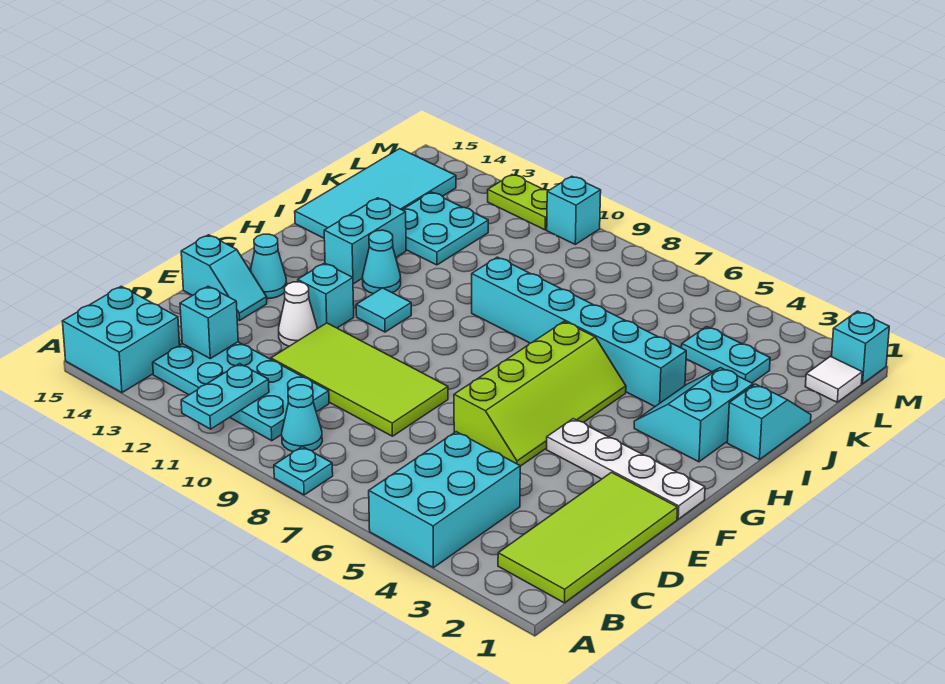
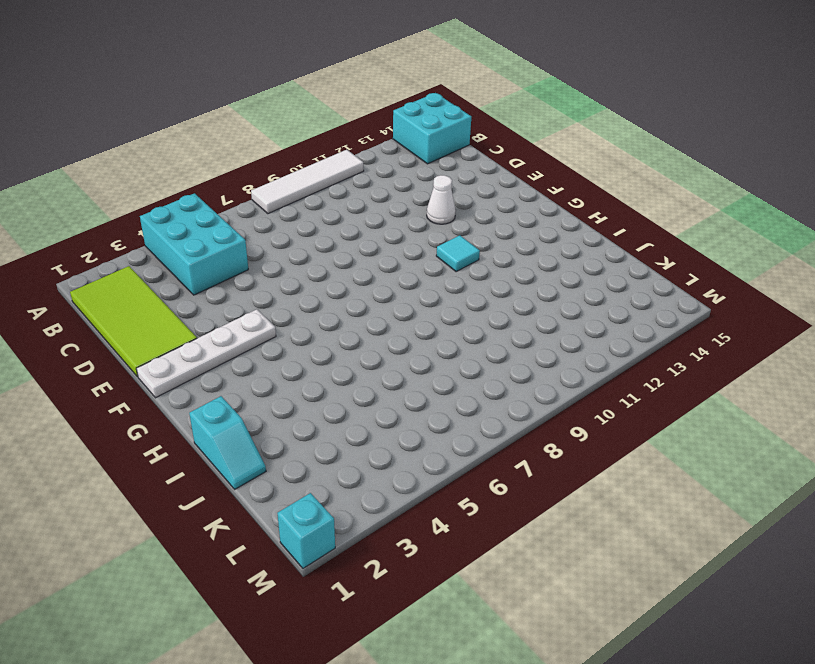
white 1x4 tile [251,150,364,214] -> cyan 1x1 plate [274,447,333,495]
none -> cyan 1x1 cone [282,385,322,452]
none -> cyan 2x4 plate [153,342,329,441]
none -> lime 2x4 tile [271,323,448,436]

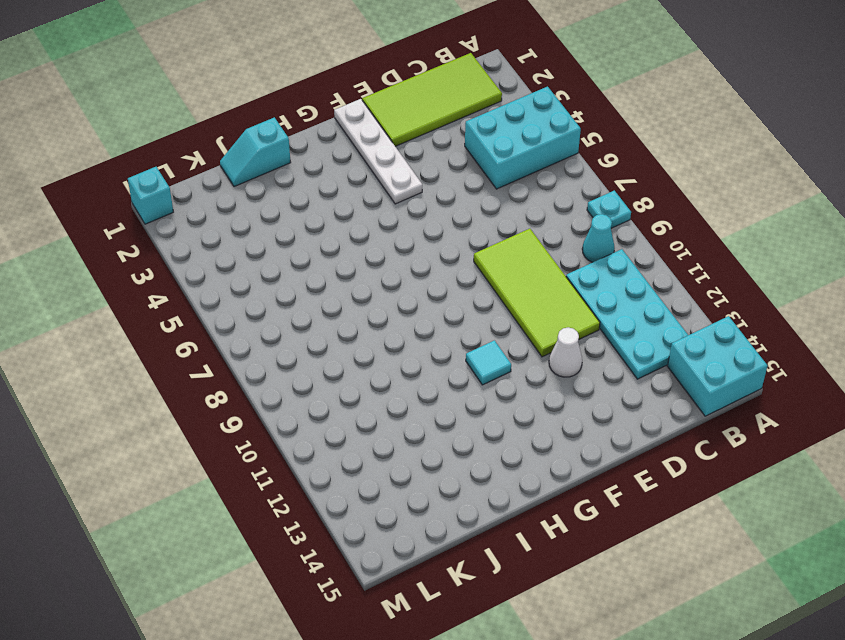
none -> lime 2x4 slope [454,322,626,466]
none -> cyan 1x2 slope [181,235,267,320]
none -> cyan 1x1 brick [298,263,354,329]

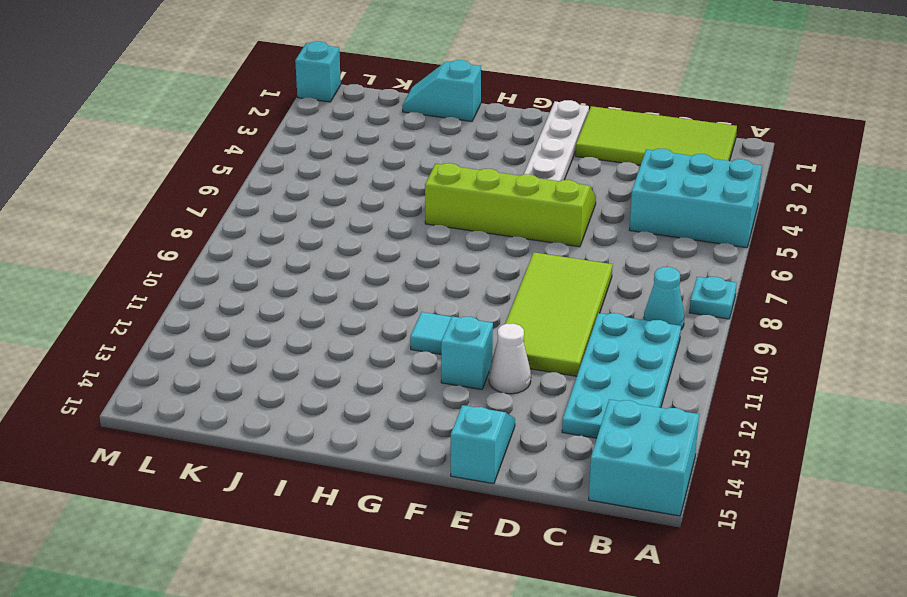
none -> cyan 1x1 cone [250,234,287,299]
none -> cyan 2x2 slope [634,368,753,462]
none -> cyan 1x1 cone [363,230,401,294]

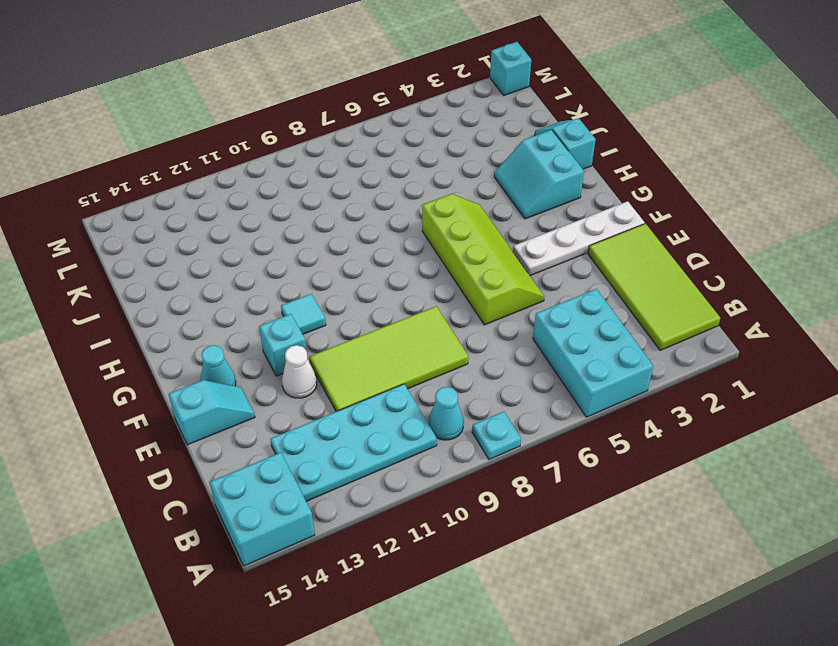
none -> cyan 1x1 cone [363,230,401,294]
none -> cyan 1x2 brick [324,198,406,284]
none -> cyan 1x6 brick [472,257,686,406]

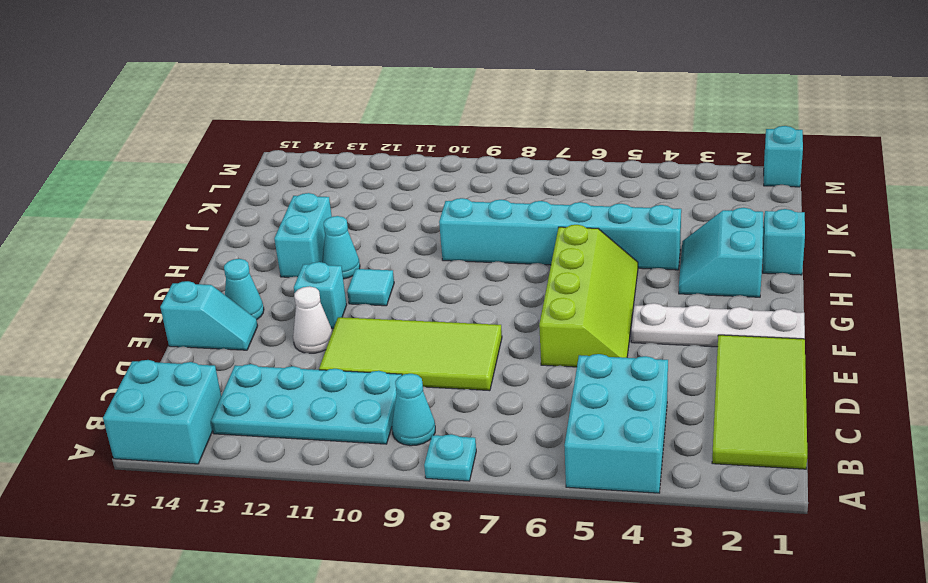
none -> cyan 2x4 tile [295,149,456,238]
none -> cyan 2x2 plate [403,192,488,265]
none -> cyan 1x2 plate [682,327,770,383]

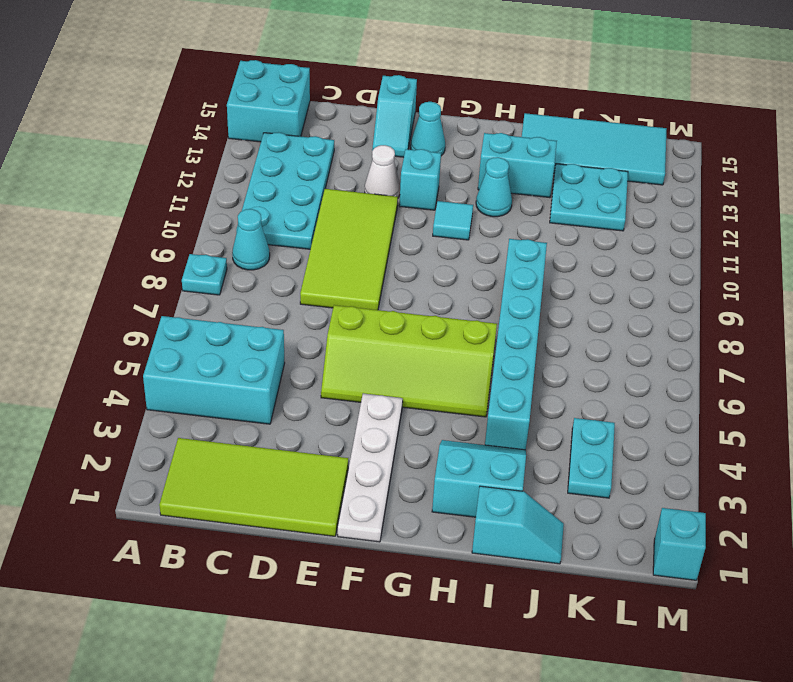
none -> white 1x1 tile [805,356,862,402]
none -> cyan 1x1 brick [547,176,601,244]
none -> lime 1x2 plate [488,175,549,230]

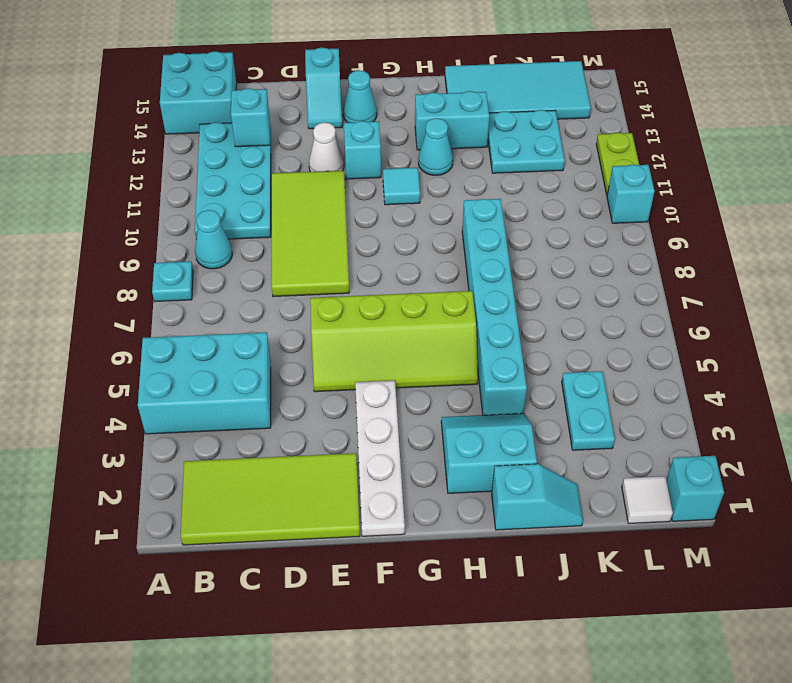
none -> cyan 1x2 plate [181,364,269,429]

